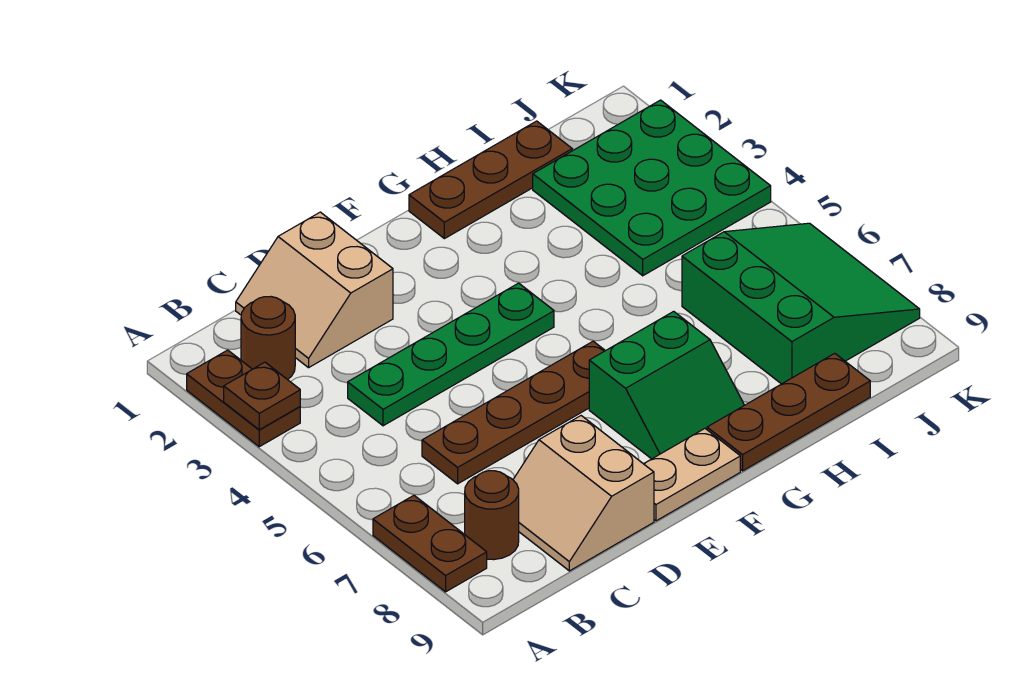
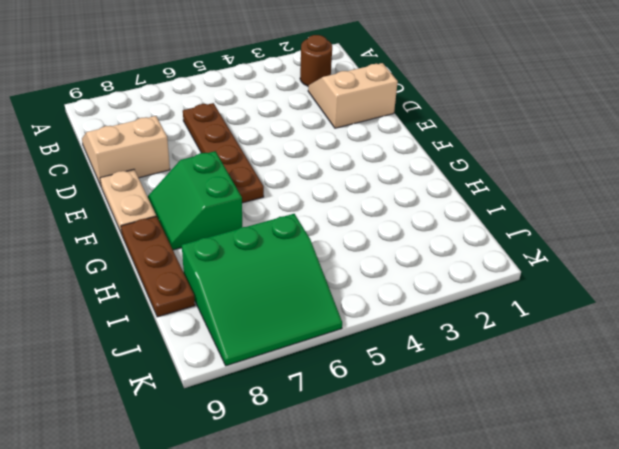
none -> brown 1x2 plate [187,350,300,447]
none -> brown 1x2 plate [373,495,487,592]
none -> brown 1x1 round brick [465,471,519,560]

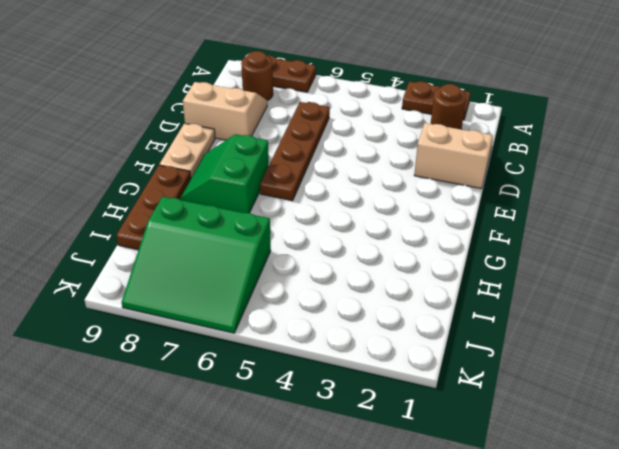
none -> green 1x4 plate [348,283,554,426]
none -> brown 1x3 plate [409,121,572,239]
none -> green 3x3 plate [533,100,771,276]

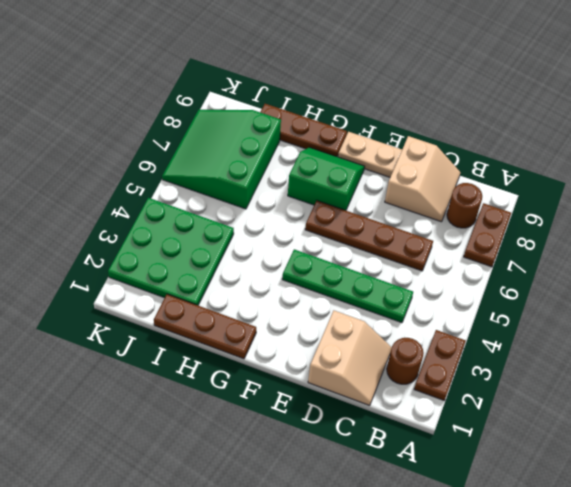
none -> brown 1x1 plate [224,362,300,430]

